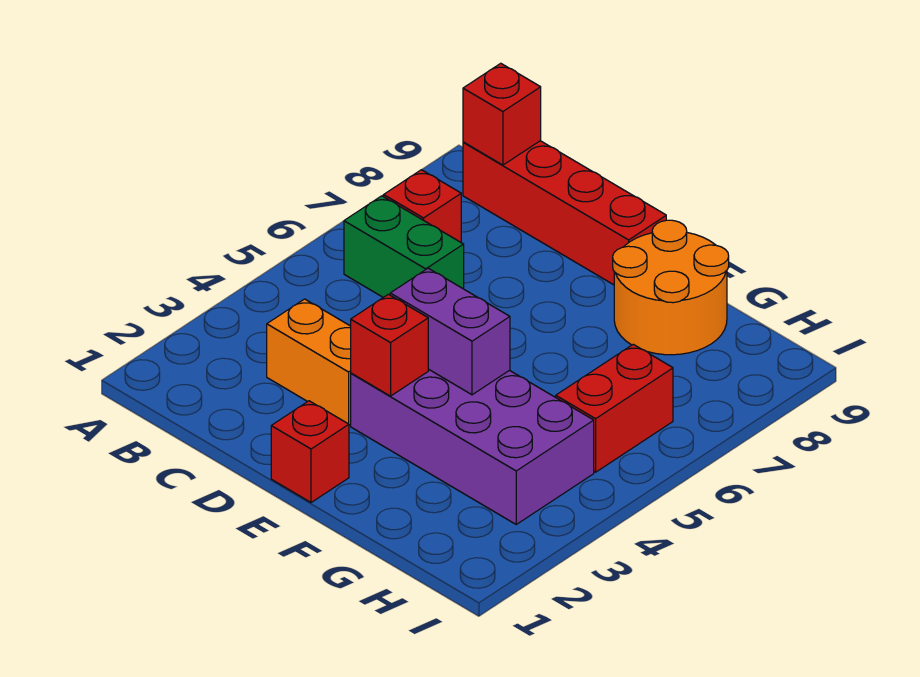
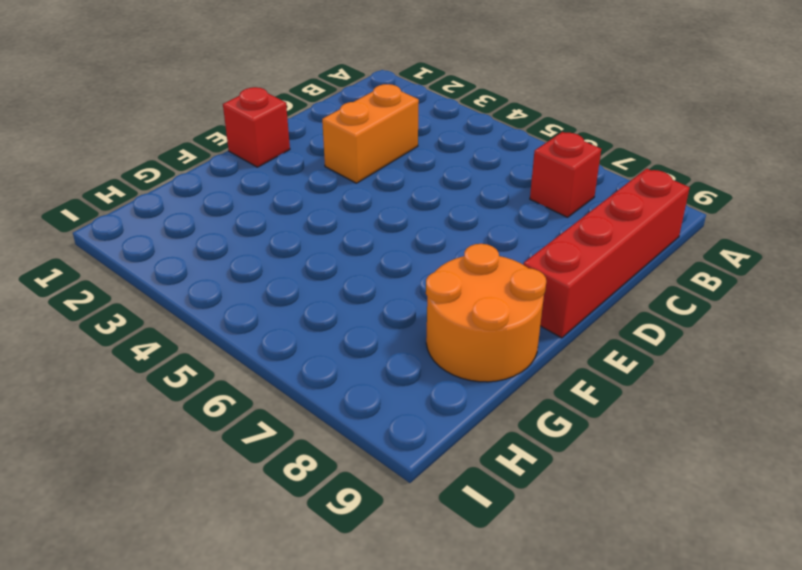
none -> green 1x2 brick [344,196,464,297]
none -> purple 2x4 brick [351,369,594,524]

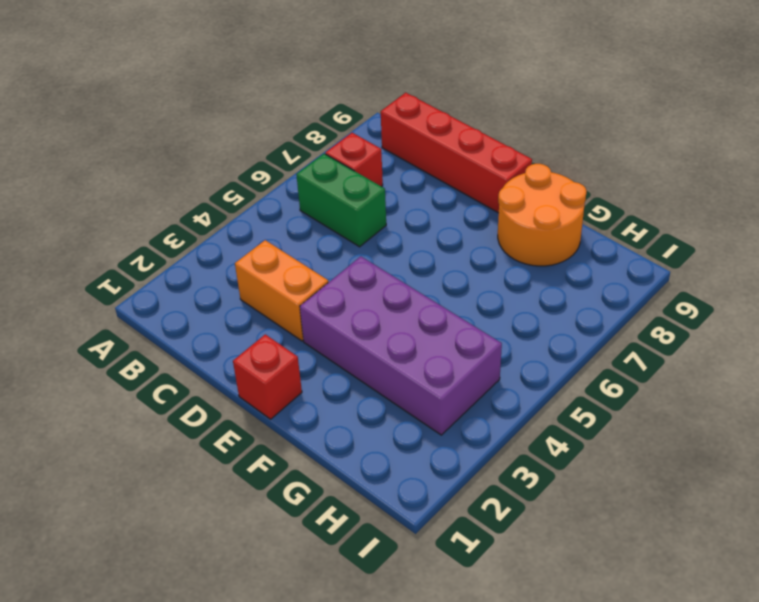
none -> red 1x2 brick [556,344,673,472]
none -> red 1x1 brick [463,63,541,165]

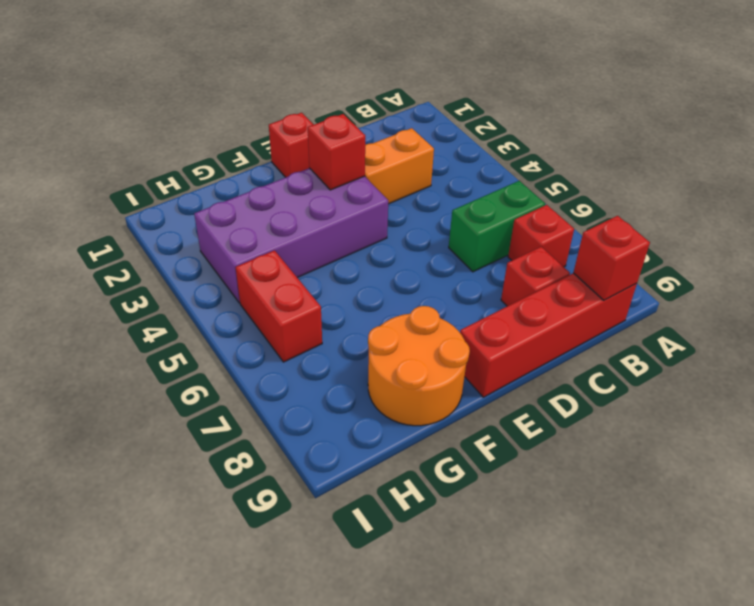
red 1x1 brick [501,247,570,306] -> none
none -> purple 1x2 brick [390,268,510,395]

